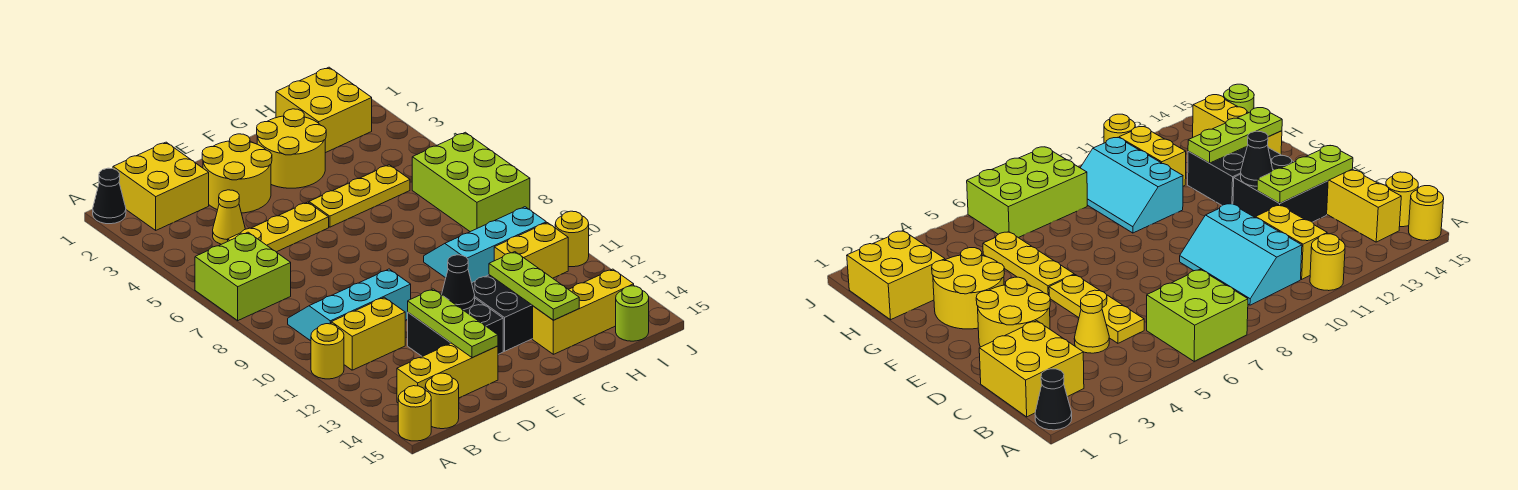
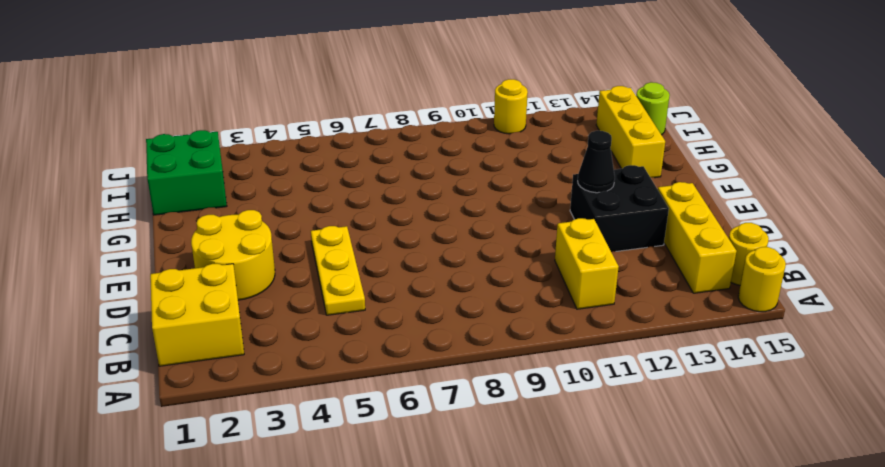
green 2x2 brick [146,130,227,215] -> yellow 2x2 brick [276,67,372,153]
none -> black 1x1 cone [93,168,126,224]
none -> lime 2x2 brick [195,232,291,320]
none -> yellow 1x1 round brick [311,324,344,379]

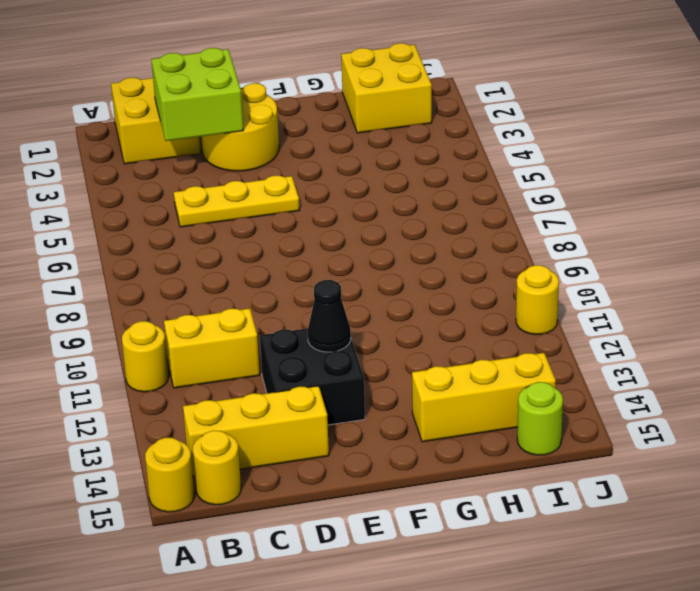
lime 2x2 brick [151,48,243,141] -> lime 2x2 brick moved to [195,232,291,320]
none -> black 1x1 cone [93,168,126,224]
none -> cyan 2x3 slope [288,269,411,341]
none -> yellow 1x1 cone [213,190,245,244]

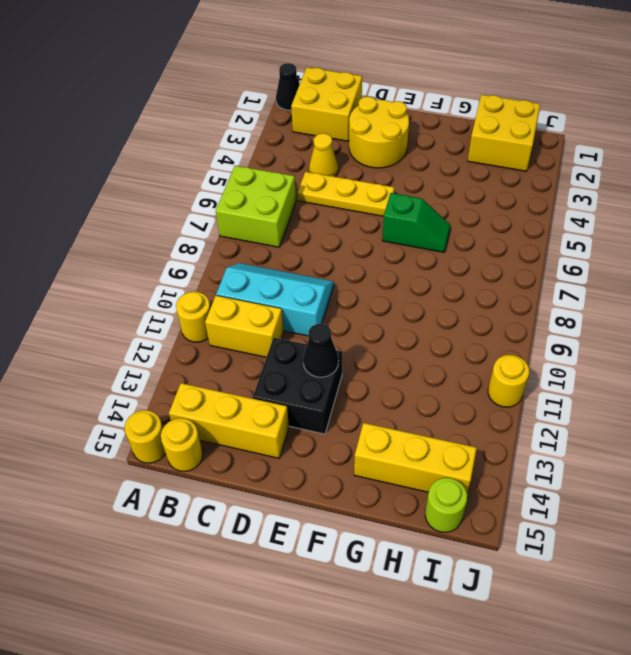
green 1x2 slope [382,193,450,252] -> none
none -> yellow 2x2 round brick [257,109,326,188]
none -> yellow 1x3 plate [309,165,410,227]
none -> black 2x2 brick [472,275,533,351]

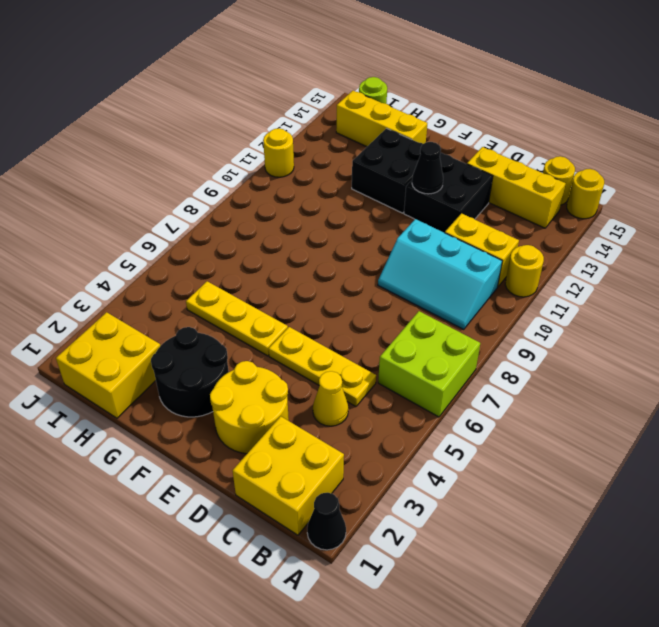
black 2x2 round brick [151,327,229,417] -> yellow 2x2 round brick [257,109,326,188]
none -> cyan 2x3 slope [424,207,546,283]
none -> yellow 1x2 brick [494,223,568,278]
none -> lime 2x3 brick [412,132,530,232]

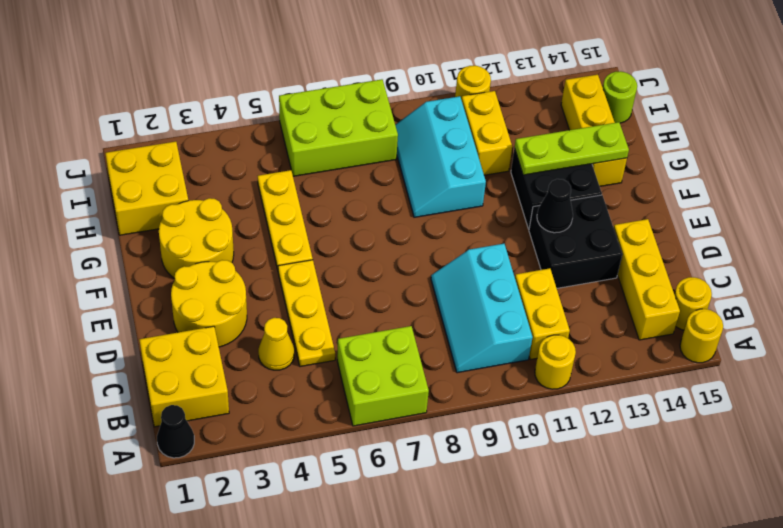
none -> lime 1x3 plate [408,289,498,358]

